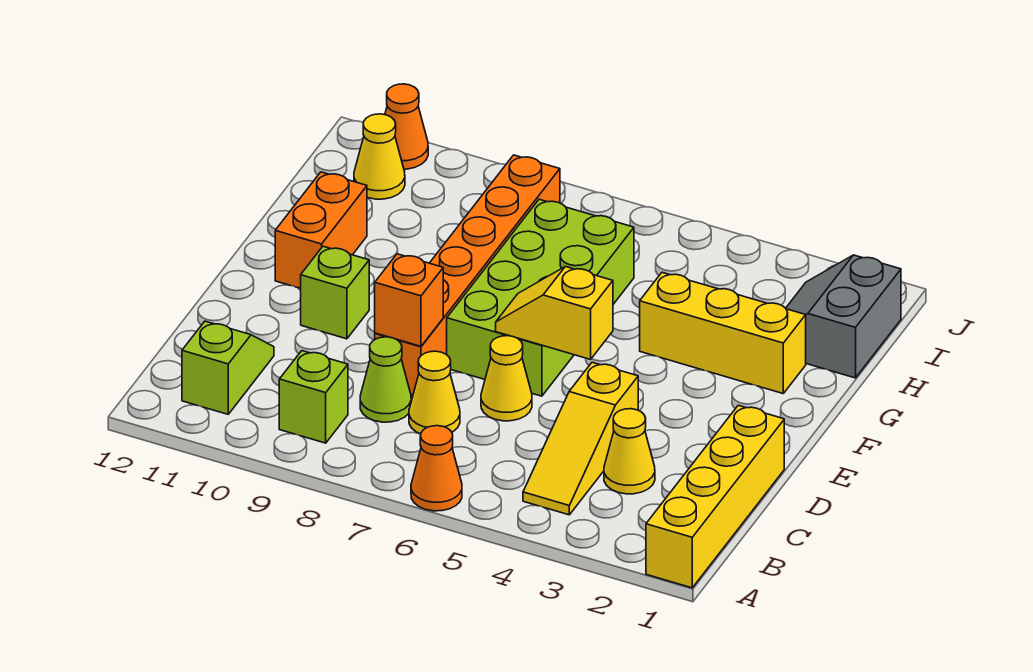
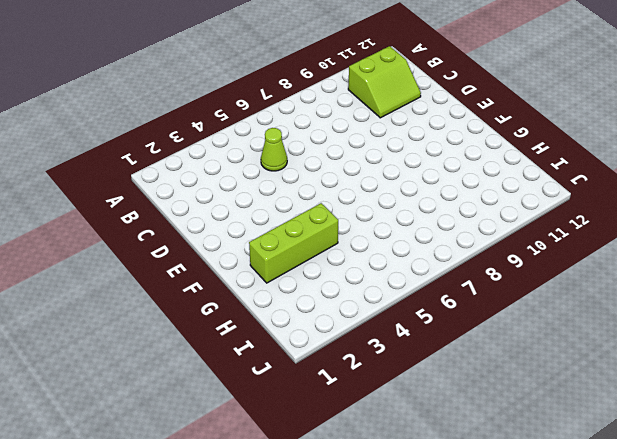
lime 2x2 slope [348,46,421,118] -> lime 1x2 slope [182,321,274,414]
lime 1x1 cone [261,128,287,171] -> lime 1x1 cone moved to [360,337,411,422]
lime 1x3 brick [249,203,338,283] -> yellow 1x3 brick [640,272,806,393]
none -> yellow 1x4 brick [646,405,784,588]
none -> orange 1x1 cone [411,426,462,511]
none -> yellow 1x3 slope [523,362,638,515]

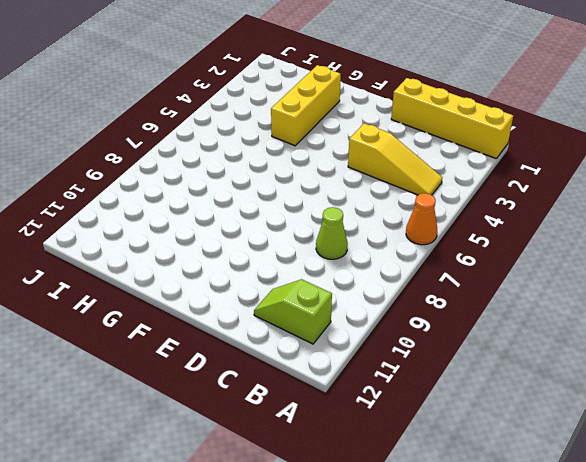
none -> lime 1x1 brick [279,351,348,443]
none -> yellow 1x1 cone [604,409,655,494]
none -> yellow 1x1 cone [409,351,460,434]

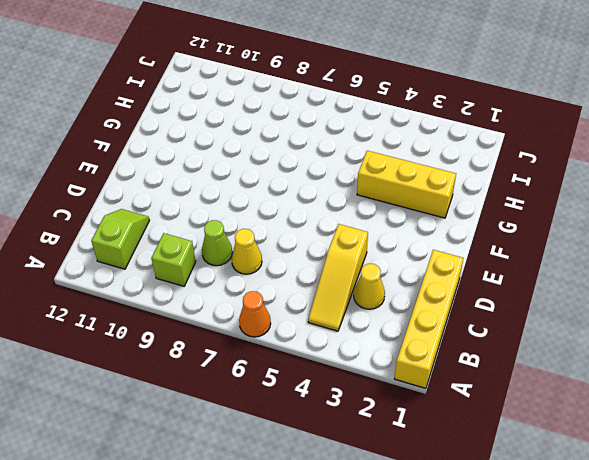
none -> yellow 1x1 cone [481,336,532,421]
none -> orange 1x6 brick [375,155,560,395]
none -> lime 2x4 brick [447,199,634,396]

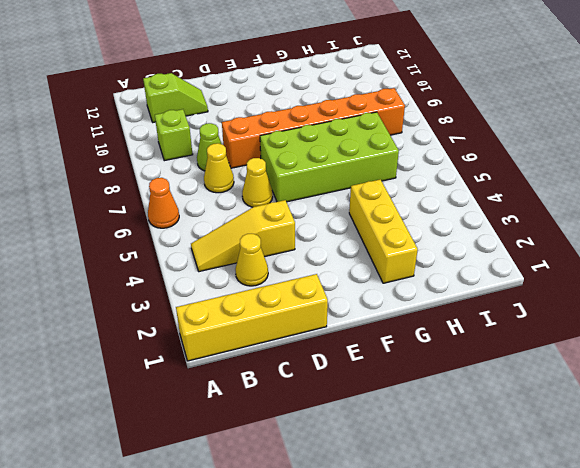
none -> lime 1x1 brick [301,246,369,339]
none -> orange 1x2 brick [275,172,367,288]
none -> grey 2x2 slope [786,255,901,378]

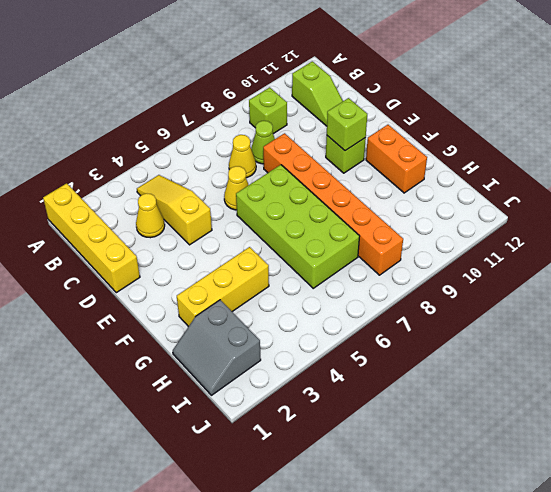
lime 1x1 brick [327,98,367,151] -> none
grey 2x2 slope [173,300,261,395] -> grey 2x2 slope turned to [786,255,901,378]
none -> orange 1x1 cone [411,426,462,511]
none -> yellow 1x1 cone [354,114,405,199]
none -> orange 1x1 cone [385,84,428,169]

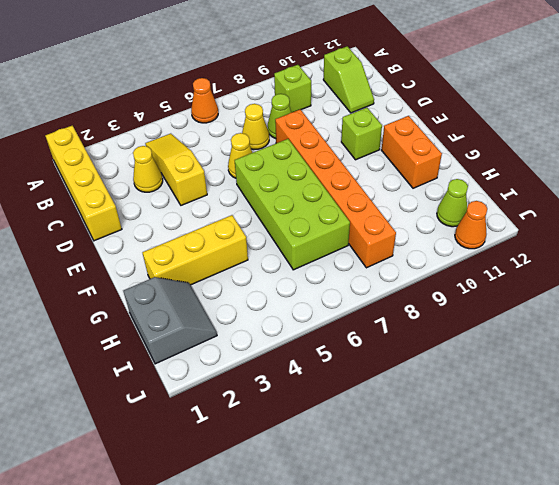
lime 1x1 cone [437,179,468,227] -> yellow 1x1 cone [354,114,405,199]
none -> orange 1x1 brick [375,254,443,346]
none -> yellow 1x2 slope [496,267,613,359]

